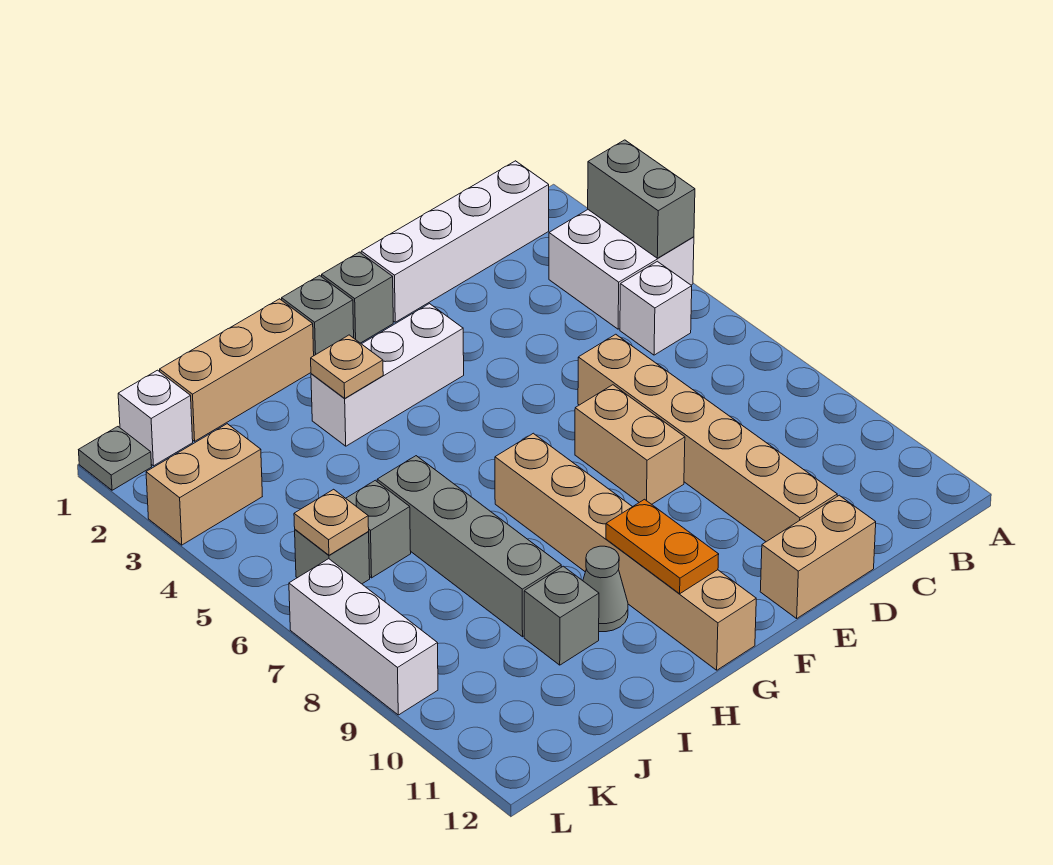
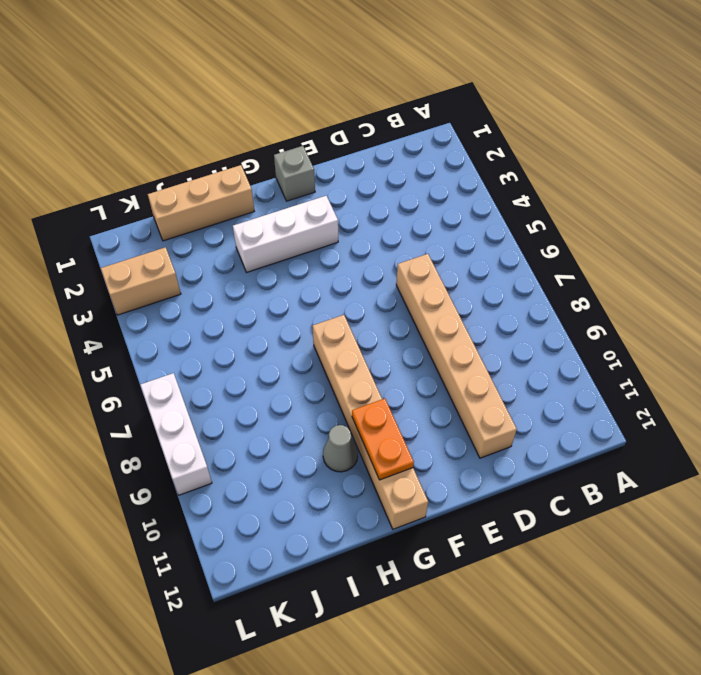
none -> white 2x2 brick [549,210,694,329]
none -> white 1x4 brick [361,161,549,322]
none -> white 1x1 brick [620,261,692,355]

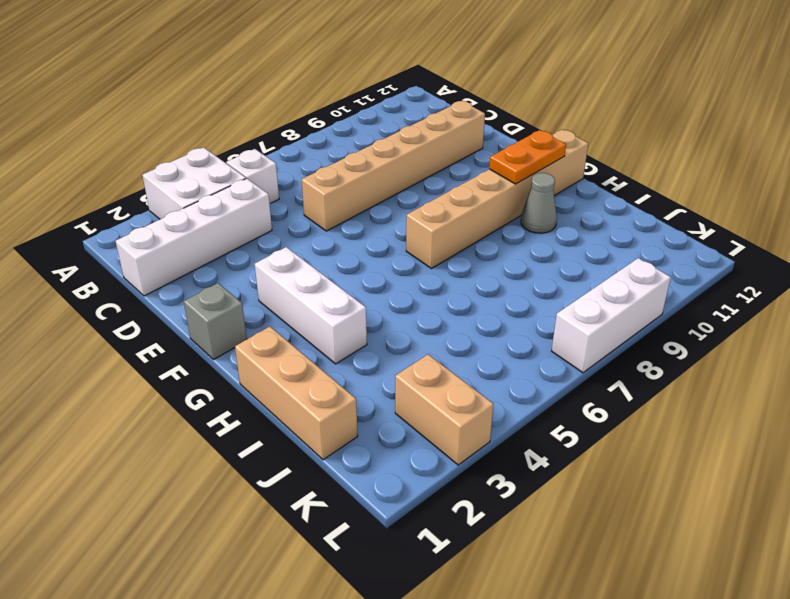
white 1x4 brick [116,178,272,296] -> white 1x4 brick turned to [361,161,549,322]
none -> tan 1x2 brick [760,495,876,618]
none -> tan 1x2 brick [575,385,685,504]
none -> grey 1x1 brick [282,275,354,355]

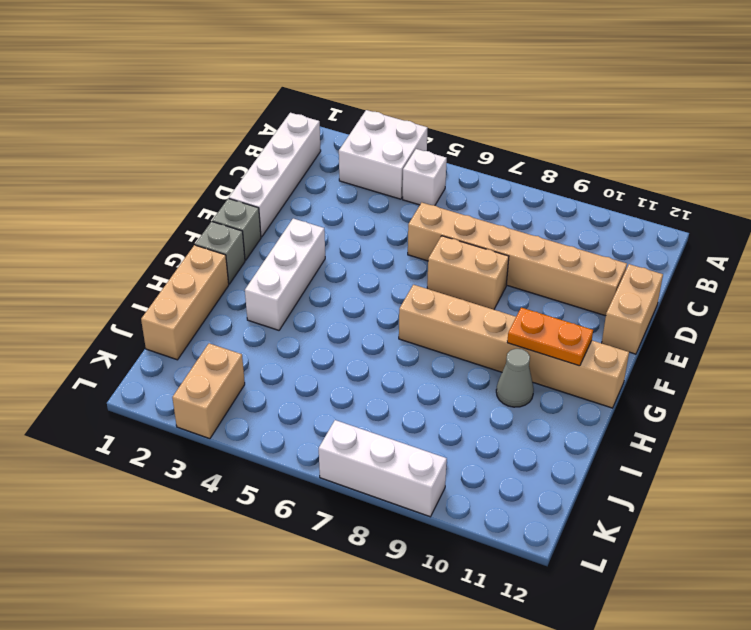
none -> grey 1x4 brick [377,456,561,637]
none -> grey 1x1 brick [524,566,599,665]
none -> grey 1x1 brick [346,480,411,578]

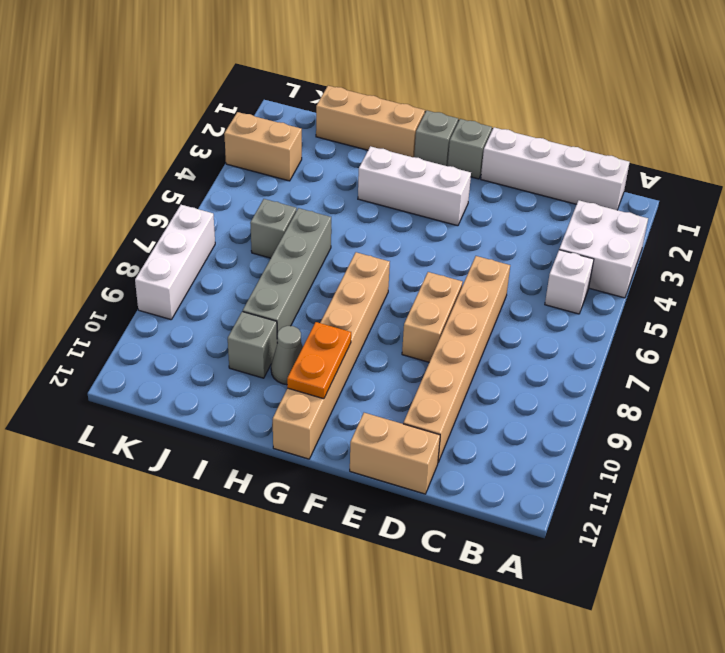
none -> white 1x1 brick [118,370,193,466]
none -> grey 1x1 brick [295,530,370,584]
none -> grey 1x1 plate [79,427,152,490]

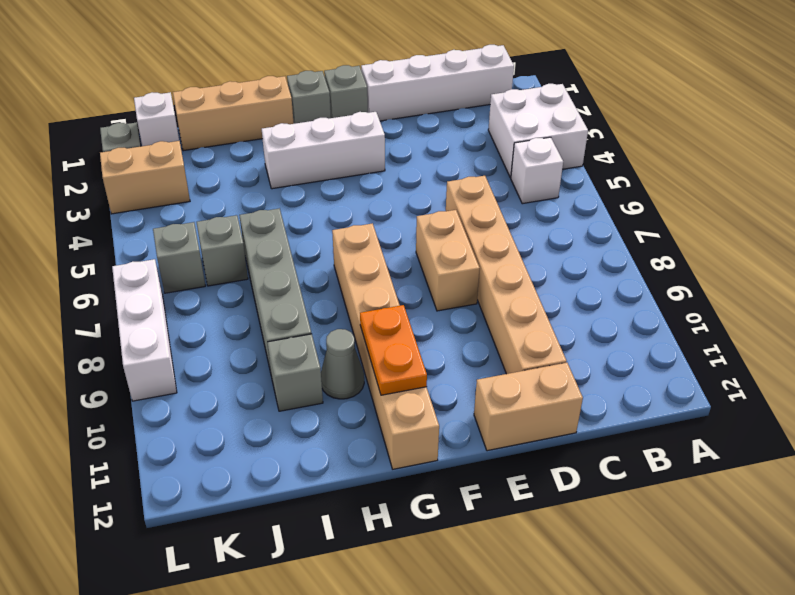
none -> grey 1x2 brick [588,140,695,258]
none -> tan 1x1 plate [311,335,383,398]
none -> tan 1x1 plate [294,489,369,555]

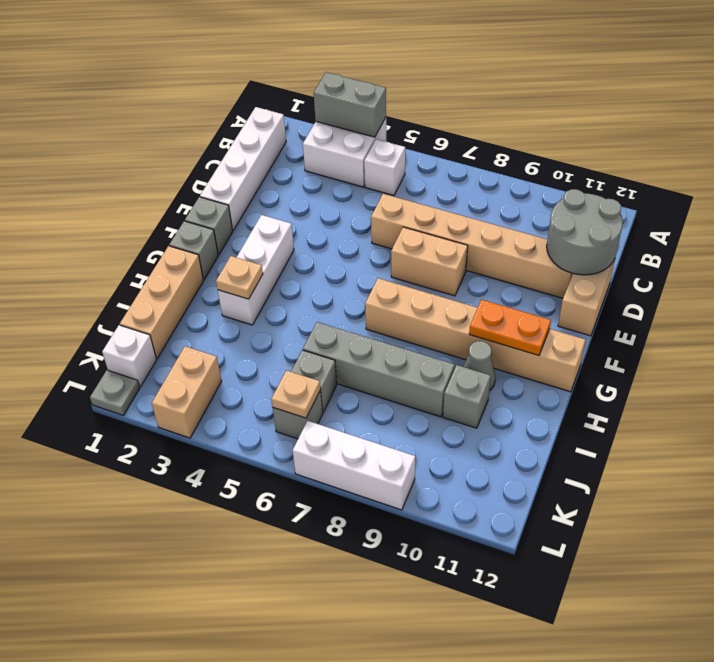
grey 2x2 round brick [547,189,623,275] -> none

